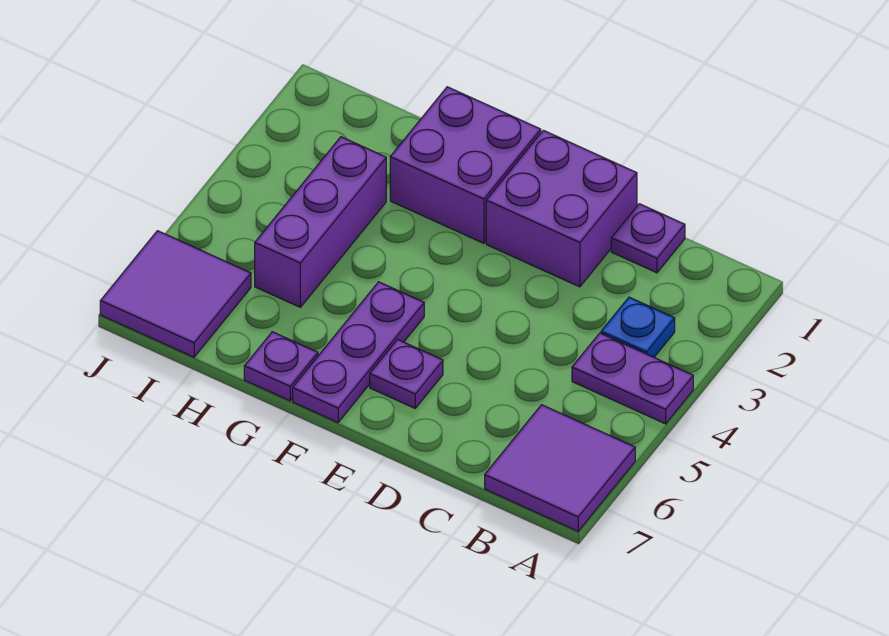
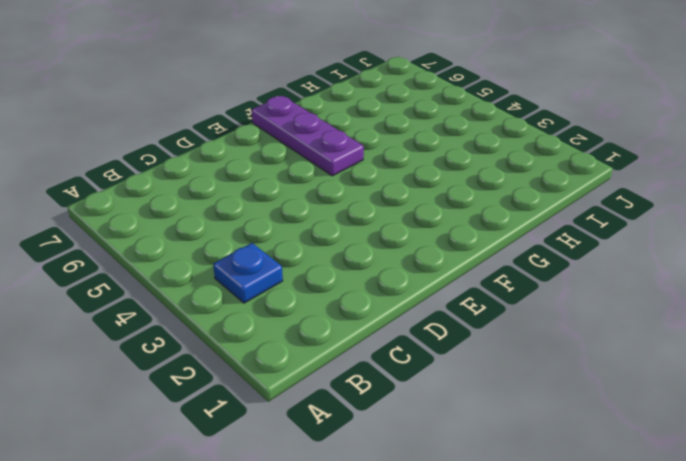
none -> purple 1x2 plate [572,333,693,424]
none -> purple 2x2 tile [485,405,635,531]

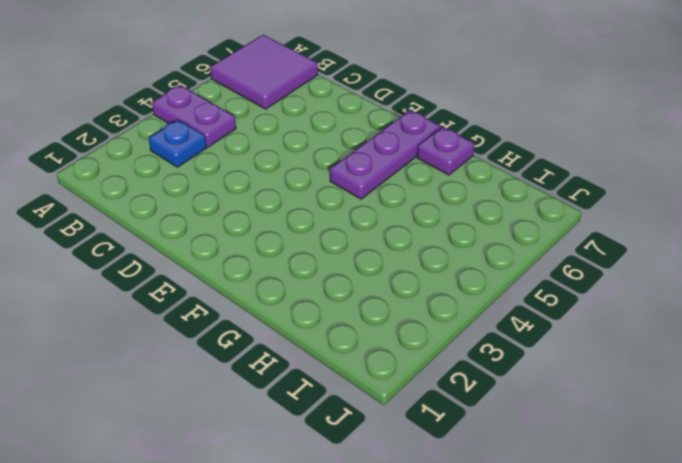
none -> purple 1x1 plate [611,204,685,273]
none -> purple 2x2 brick [486,130,637,287]

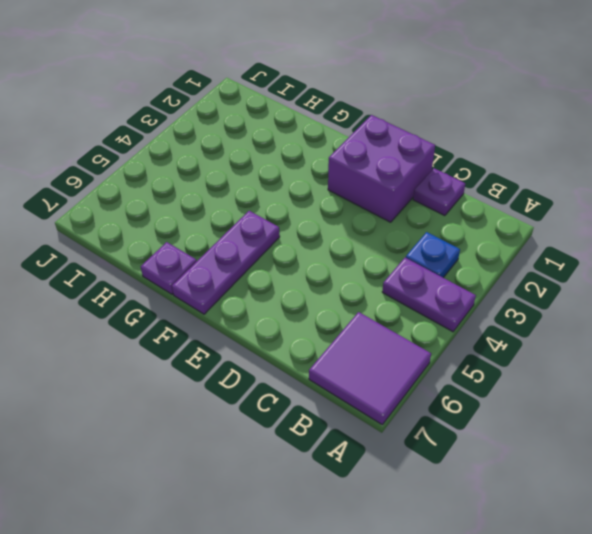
none -> purple 1x1 plate [370,340,443,408]
none -> purple 2x2 brick [390,87,541,243]

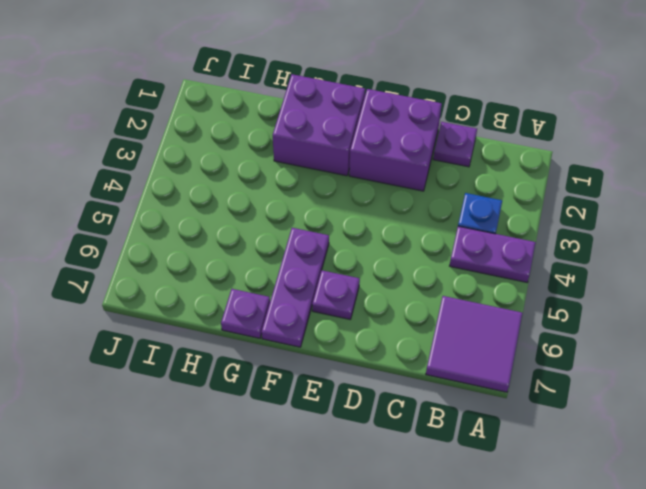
none -> purple 1x3 brick [255,137,386,307]
none -> purple 2x2 tile [100,231,251,357]

